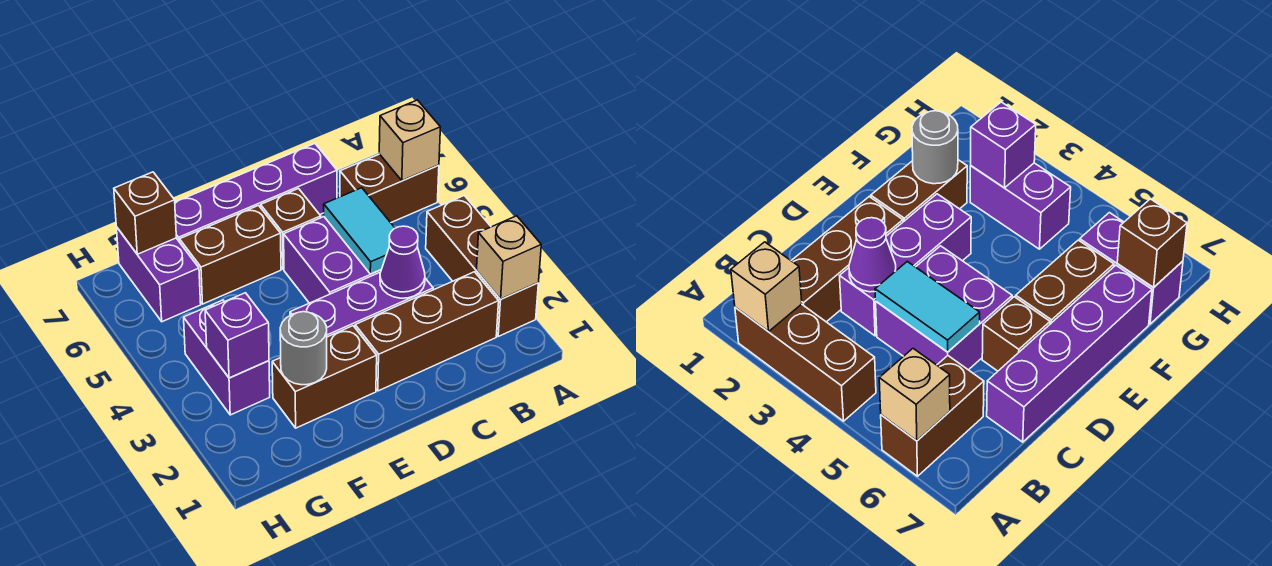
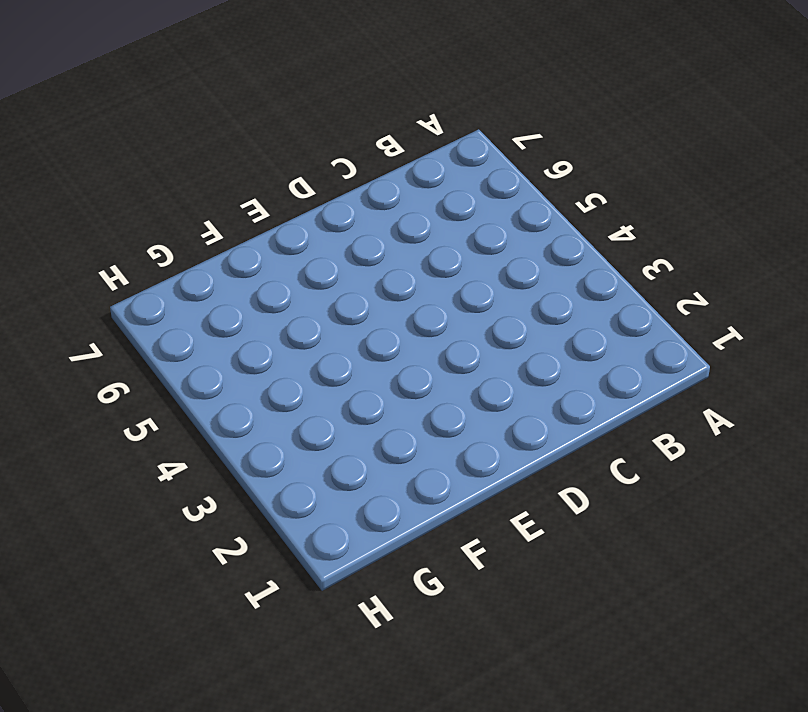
none -> brown 1x3 brick [426,196,538,336]
none -> brown 1x2 brick [340,154,439,223]
none -> brown 1x3 brick [355,272,499,391]

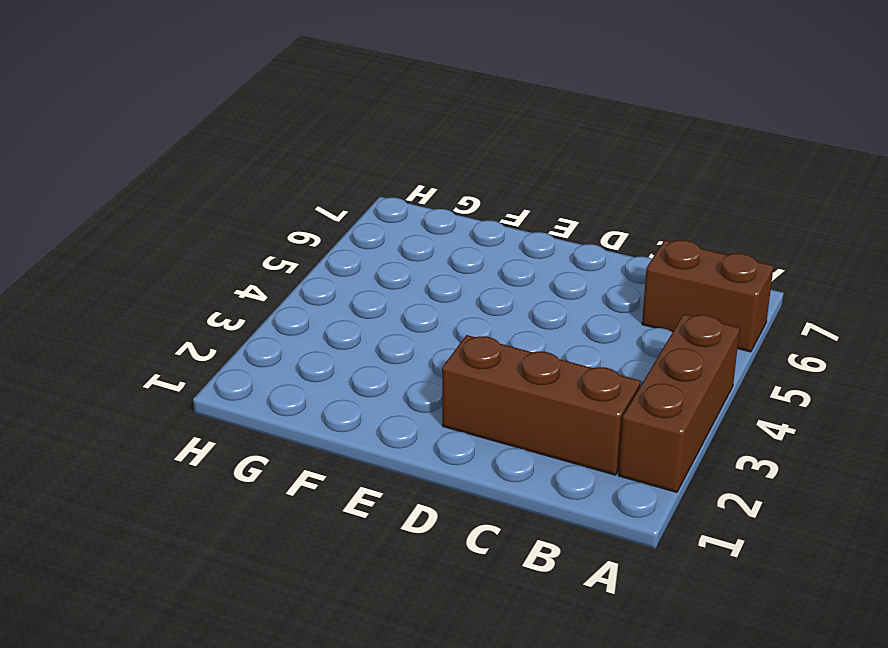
none -> purple 1x3 brick [290,272,433,337]
none -> purple 2x2 brick [284,217,381,303]
none -> purple 1x4 brick [175,144,337,242]

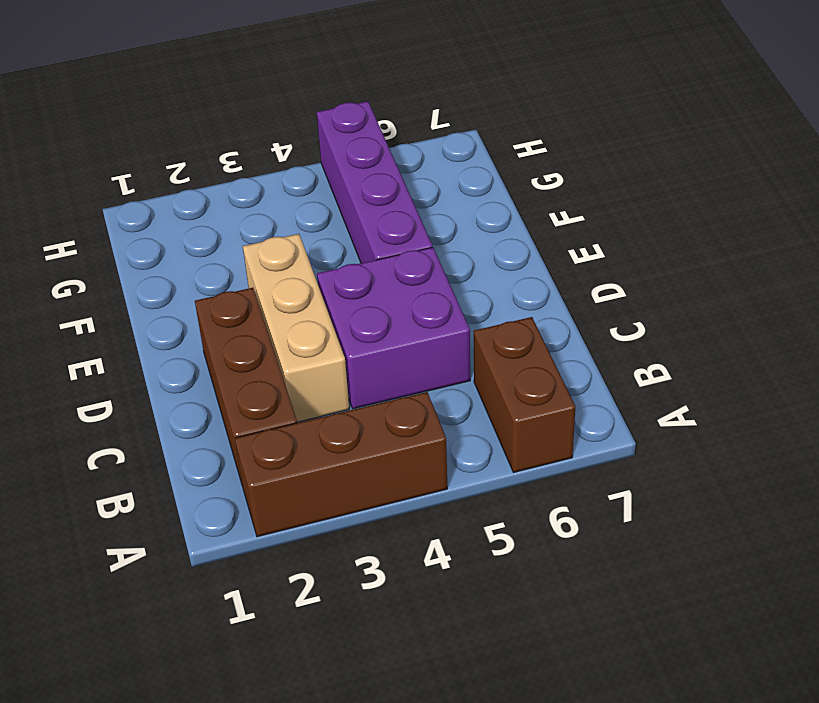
tan 1x3 brick [243,234,349,422] -> purple 1x3 brick [290,272,433,337]
purple 1x4 brick [317,101,432,263] -> purple 1x4 brick moved to [175,144,337,242]
none -> brown 1x1 brick [261,189,321,269]
none -> brown 1x2 brick [272,326,377,428]
none -> brown 1x2 brick [180,206,281,304]

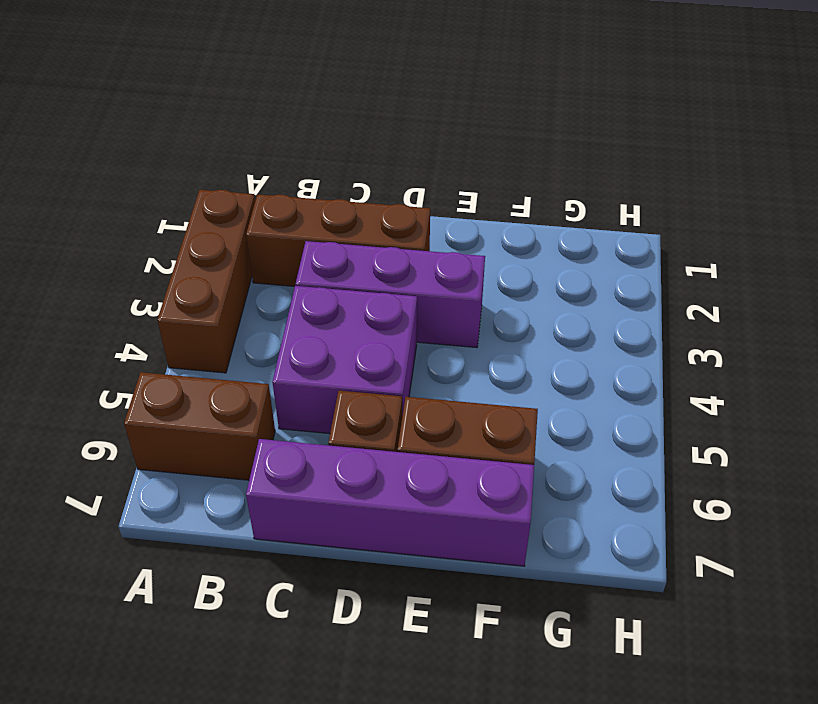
none -> brown 1x2 brick [272,326,377,428]
none -> purple 1x2 brick [184,300,270,415]
none -> purple 1x2 brick [116,227,201,322]

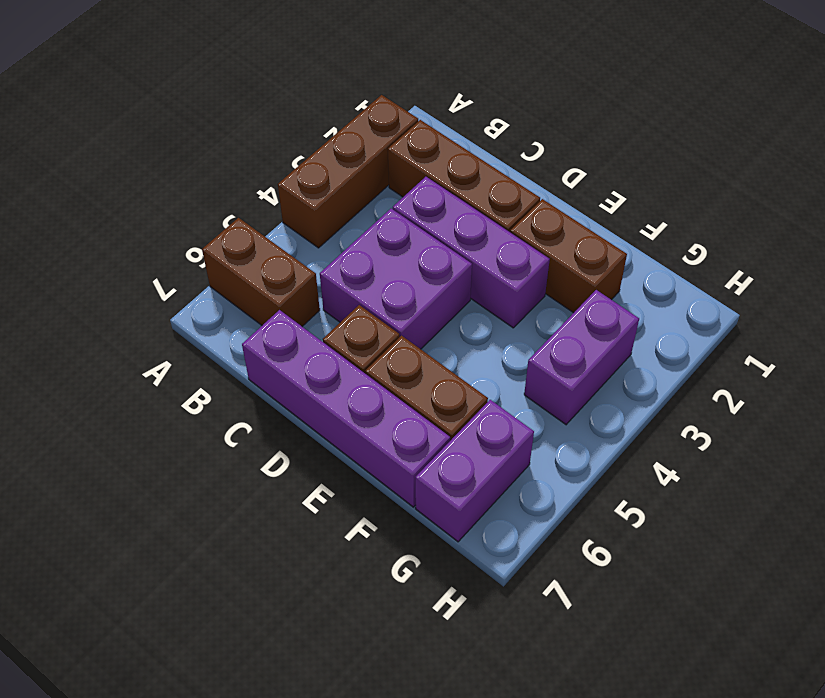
none -> tan 1x1 brick [477,216,541,299]
none -> tan 1x1 brick [379,100,440,181]
none -> purple 1x1 cone [380,226,425,298]

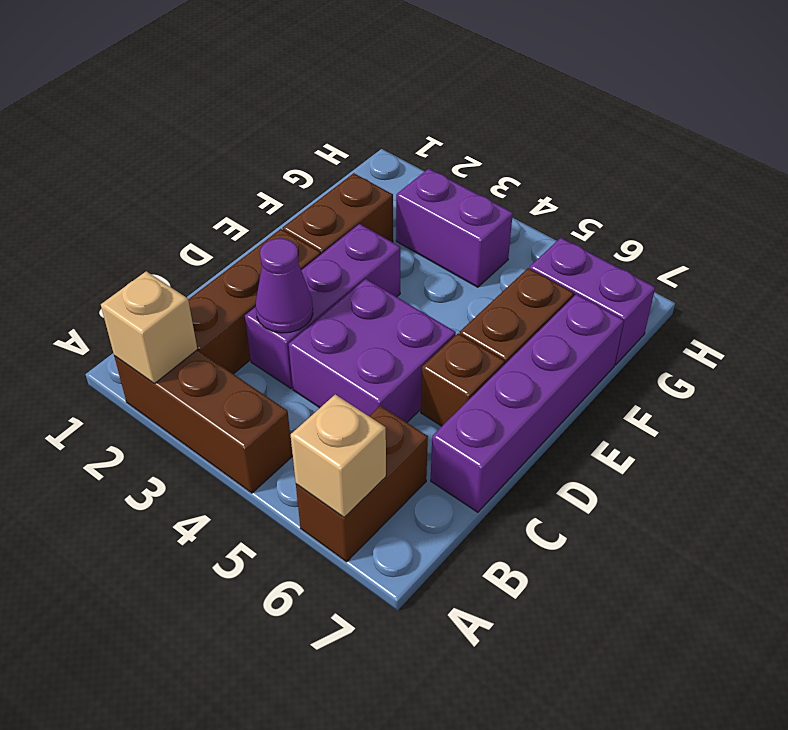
none -> cyan 1x2 tile [324,188,395,274]
none -> grey 1x1 round brick [280,312,327,385]
none -> purple 1x1 brick [205,293,269,378]

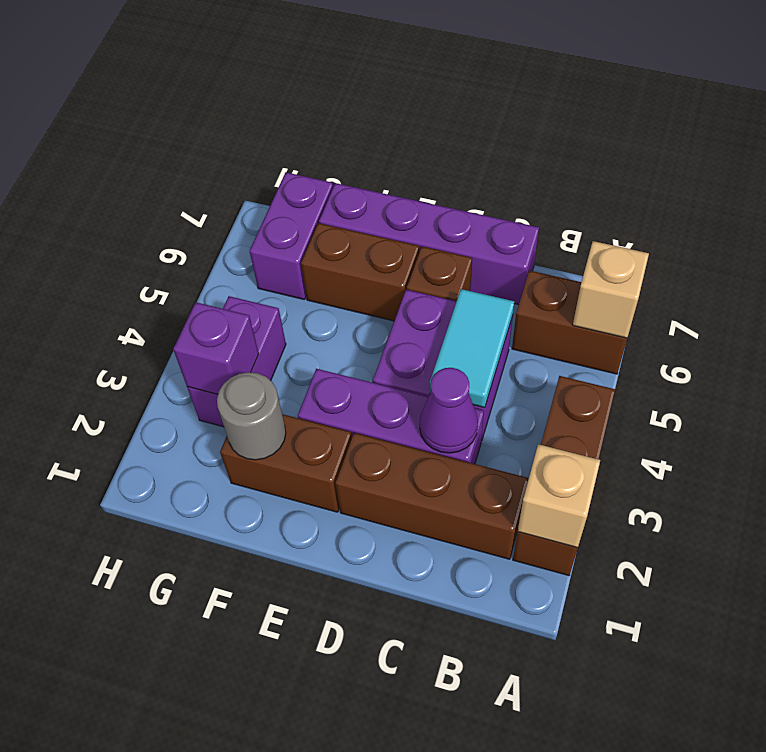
none -> brown 1x1 brick [114,172,176,254]

